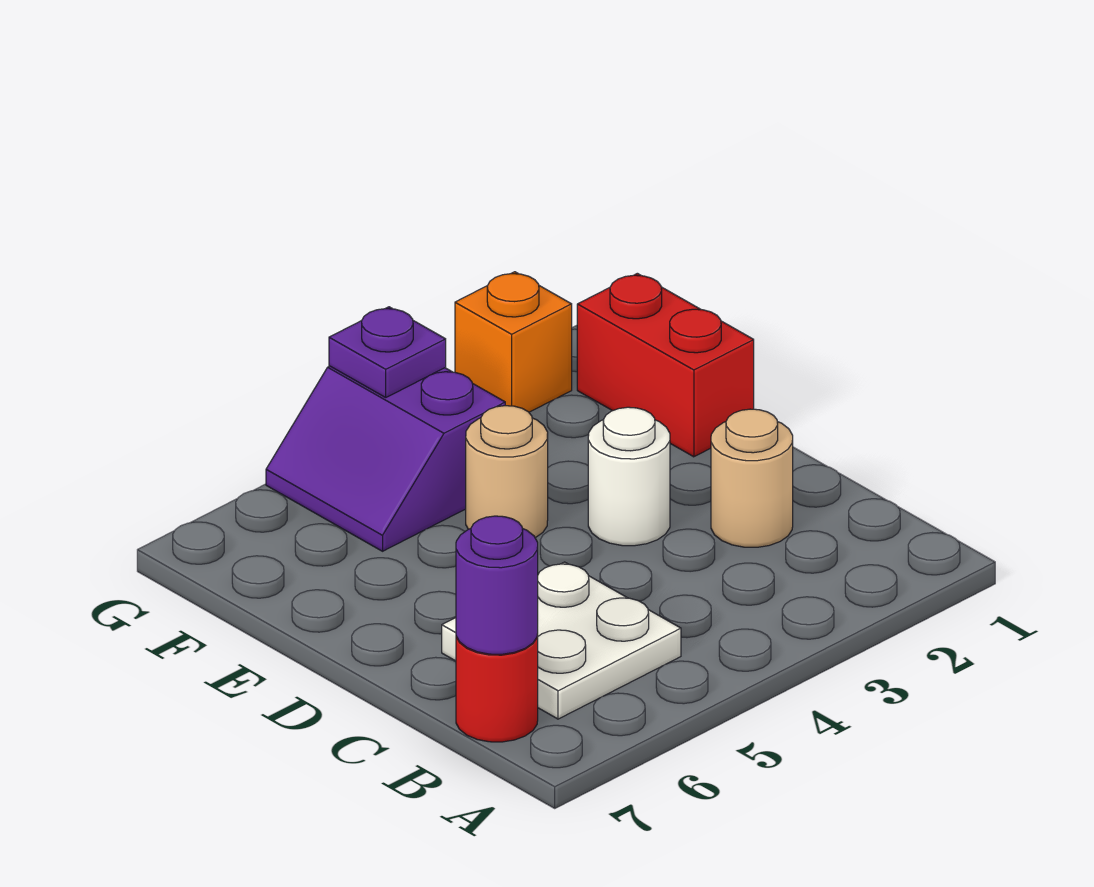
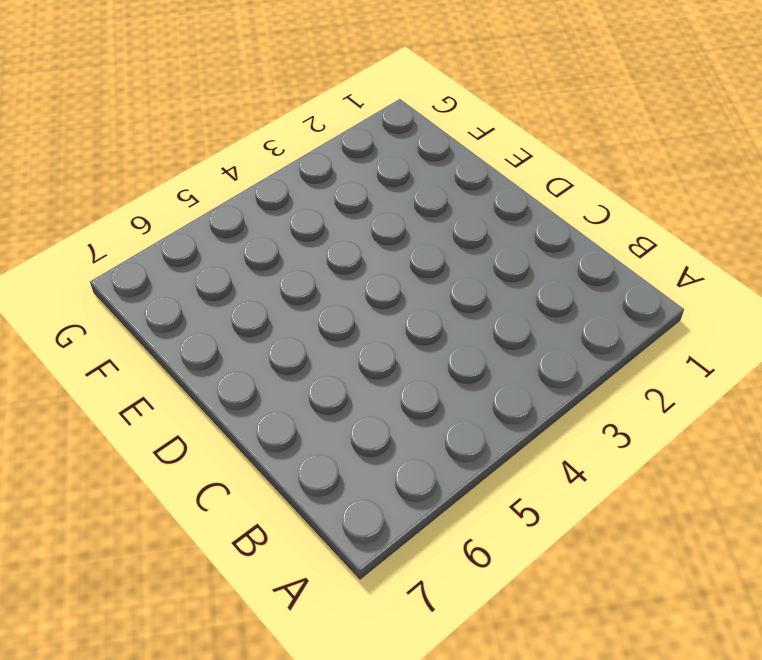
none -> white 2x2 plate [442,562,681,719]
none -> red 1x1 round brick [456,635,538,742]

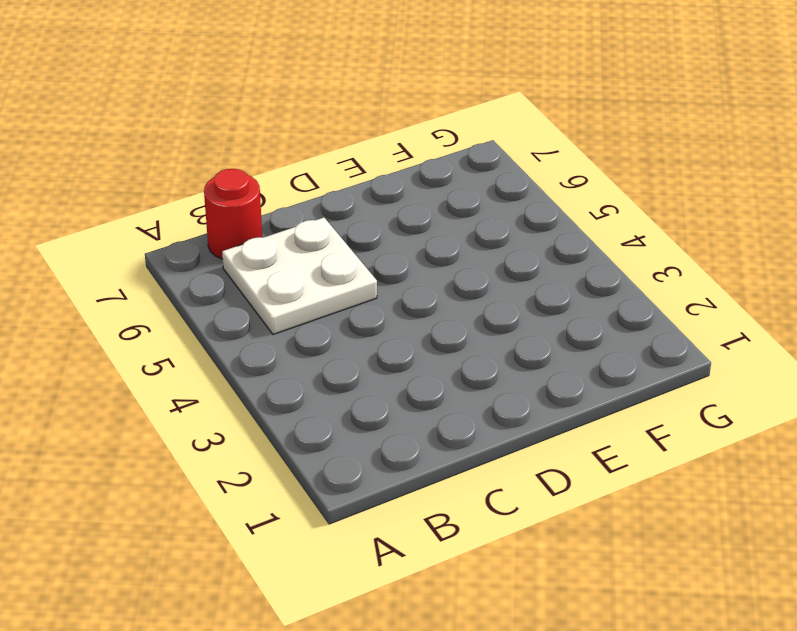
none -> tan 1x1 round brick [711,409,793,547]
none -> white 1x1 round brick [588,407,670,546]

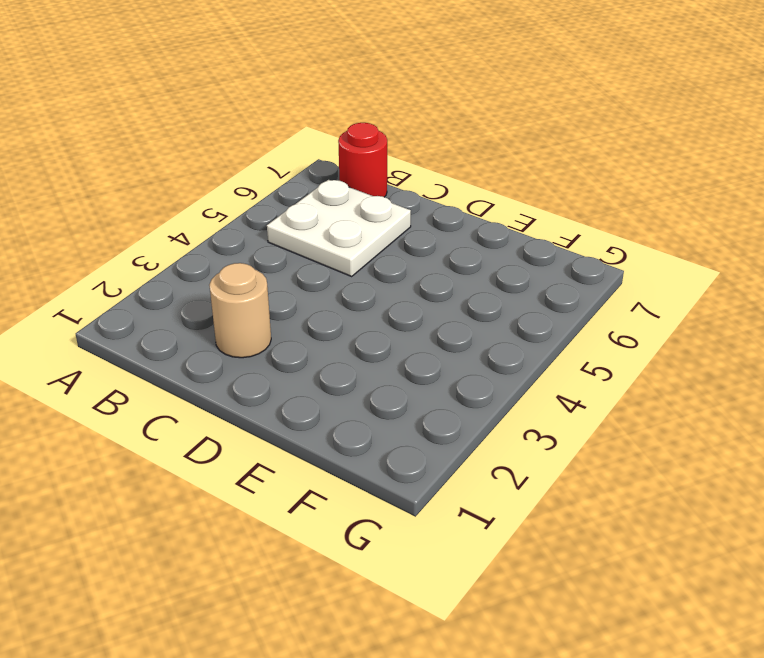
none -> white 1x1 round brick [588,407,670,546]
none -> red 1x2 brick [577,273,754,457]

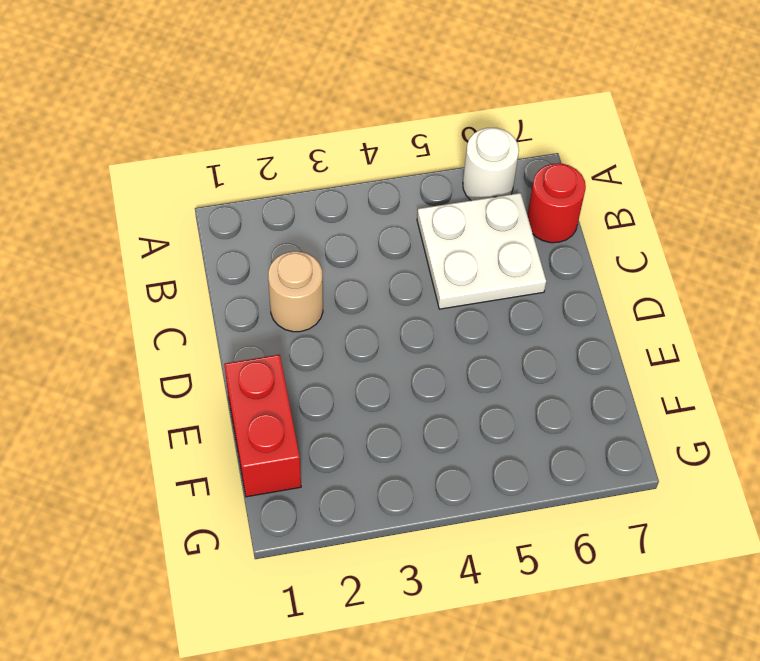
white 1x1 round brick [463,128,519,200] -> white 1x1 round brick moved to [588,407,670,546]
none -> tan 1x1 round brick [466,406,548,538]
none -> purple 2x2 slope [266,366,505,551]

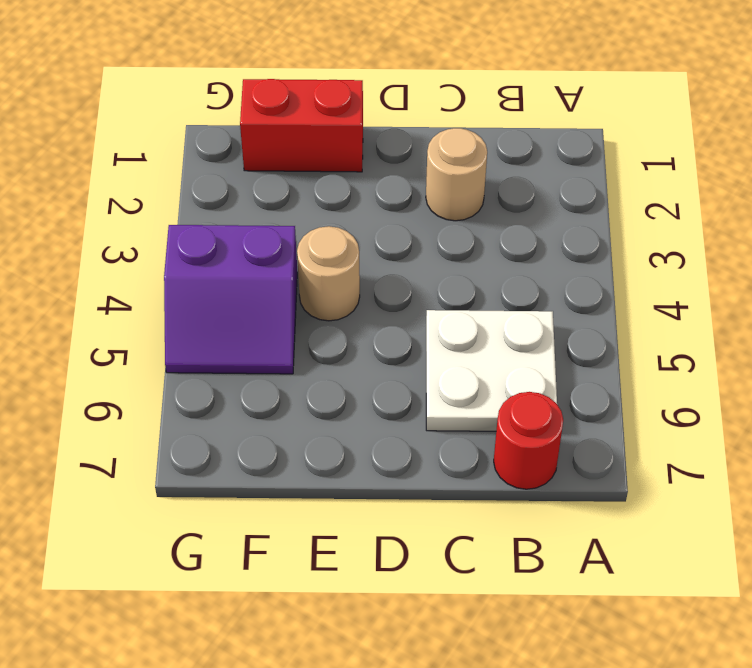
none -> white 1x1 round brick [588,407,670,546]
none -> orange 1x1 brick [455,272,572,412]

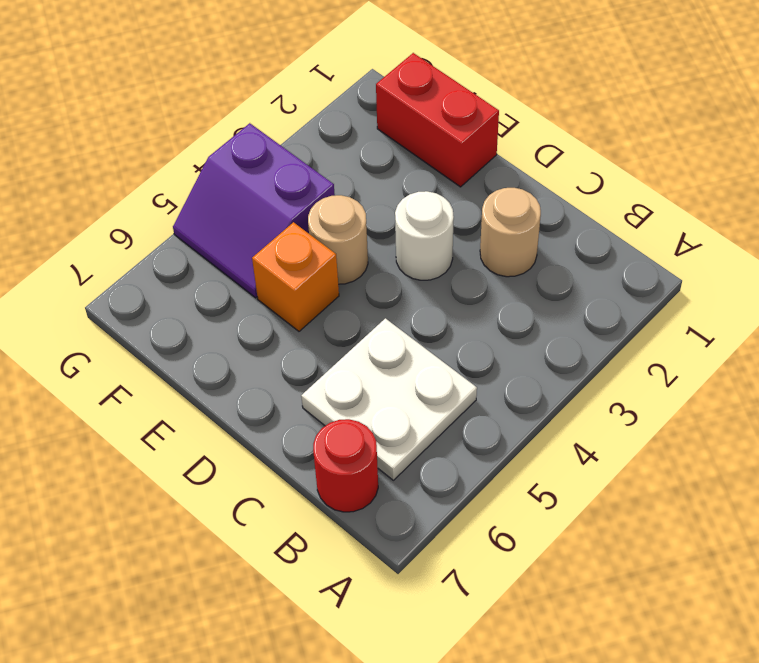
orange 1x1 brick [252,222,339,331] -> orange 1x1 brick moved to [455,272,572,412]
none -> purple 1x1 round brick [456,516,538,654]
none -> purple 1x1 plate [329,307,446,397]

